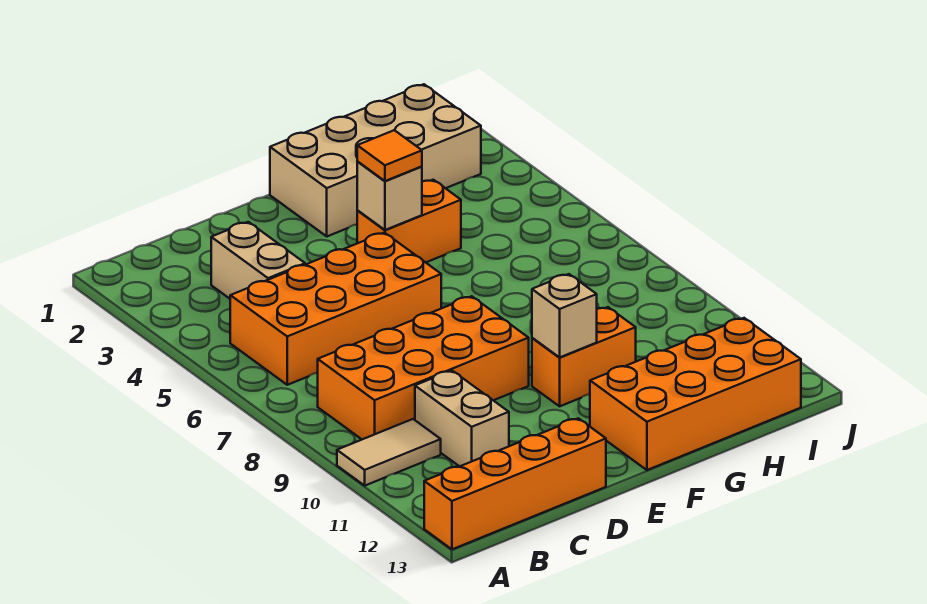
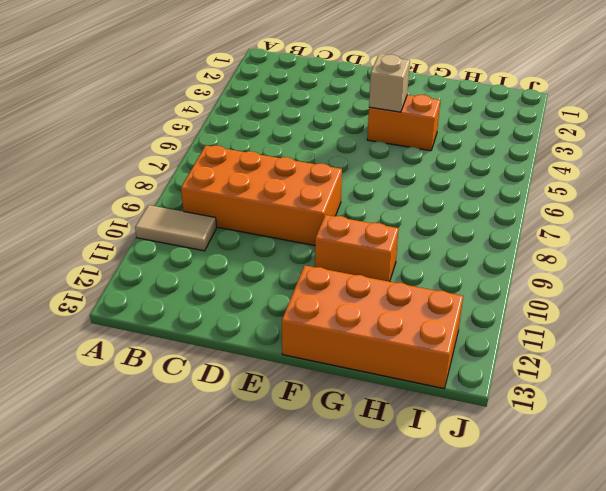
none -> orange 1x4 brick [424,418,606,549]
none -> orange 2x4 brick [230,233,441,385]
none -> tan 1x2 brick [211,222,305,299]

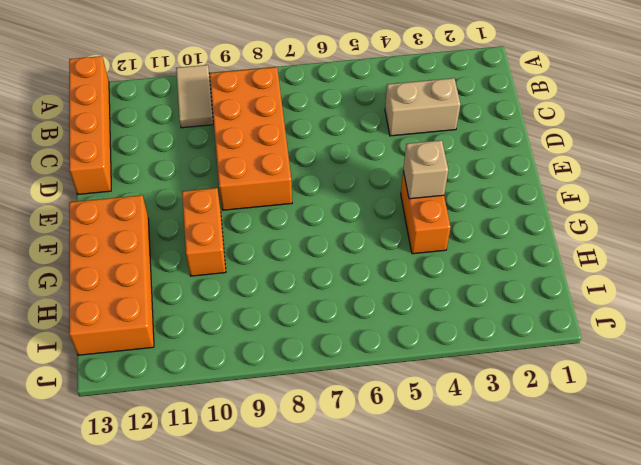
none -> orange 2x4 brick [230,233,441,385]
none -> tan 1x2 brick [415,371,509,466]
none -> tan 2x4 brick [270,84,481,236]

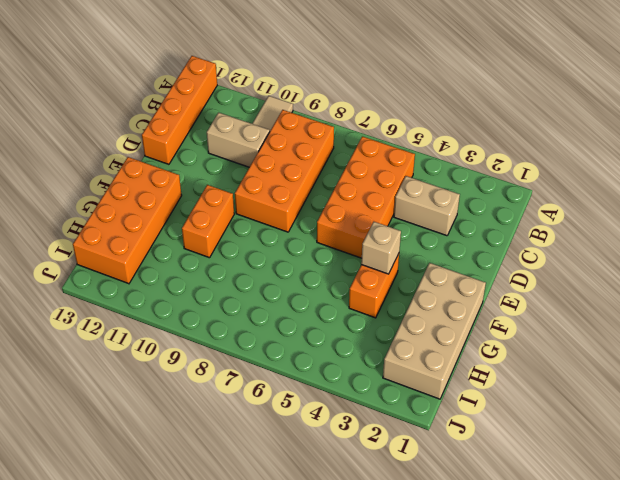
none -> tan 1x1 brick [532,274,597,358]
none -> orange 1x1 tile [357,130,422,181]

